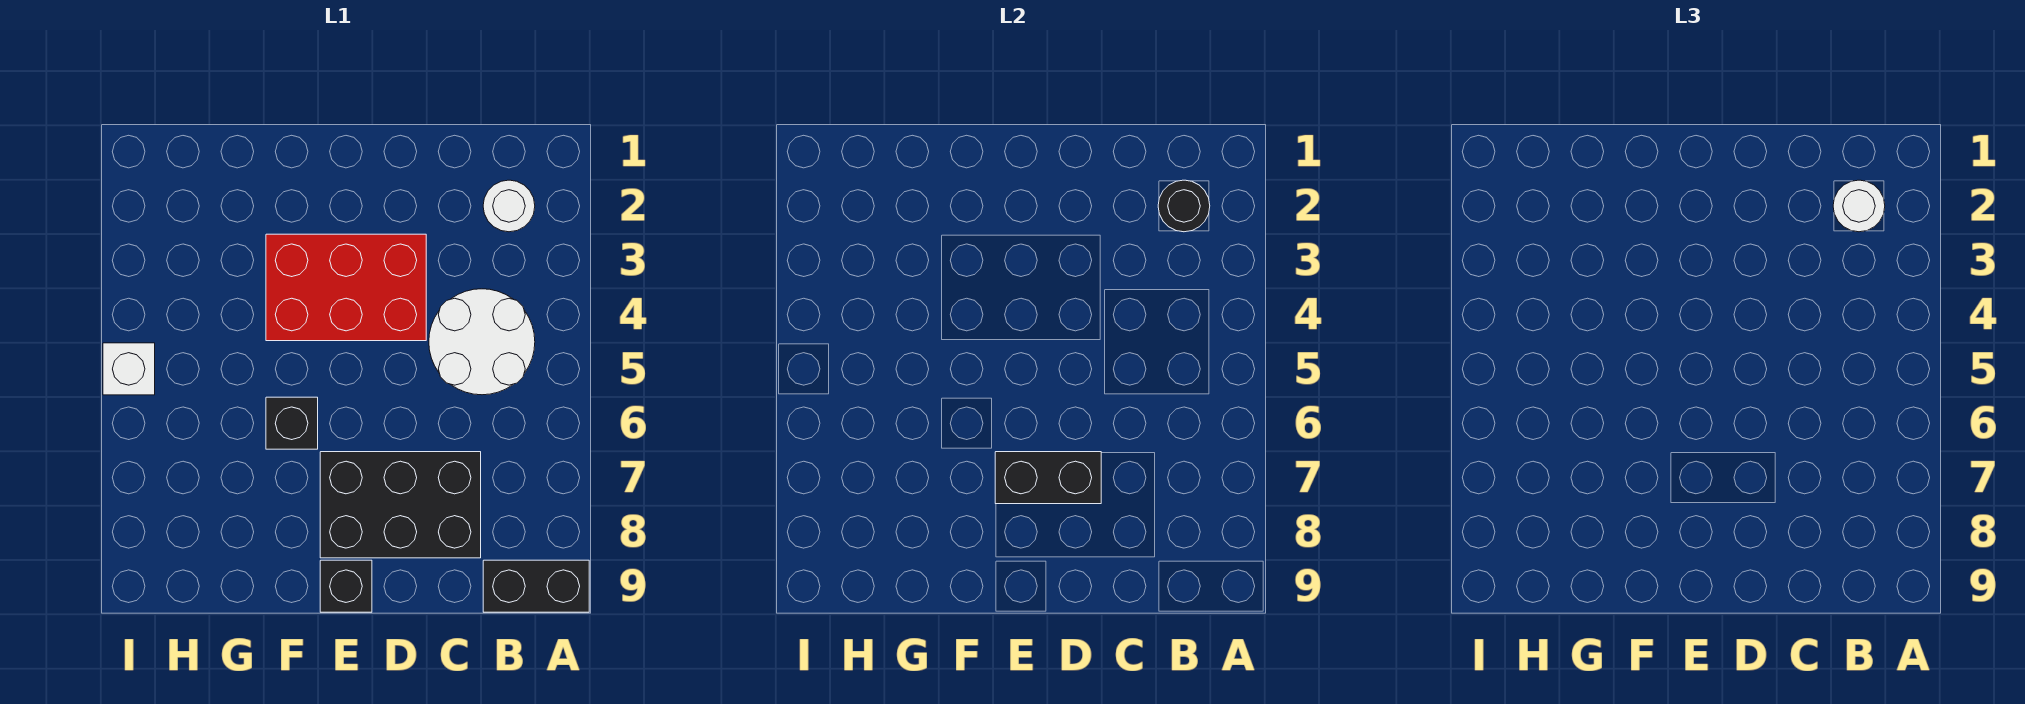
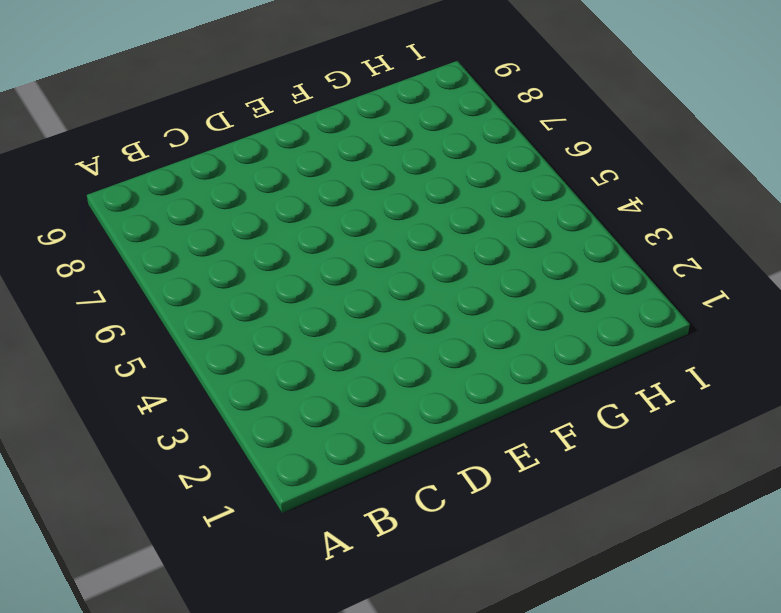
none -> black 1x2 brick [483,560,589,612]
none -> white 1x1 round brick [483,180,535,232]

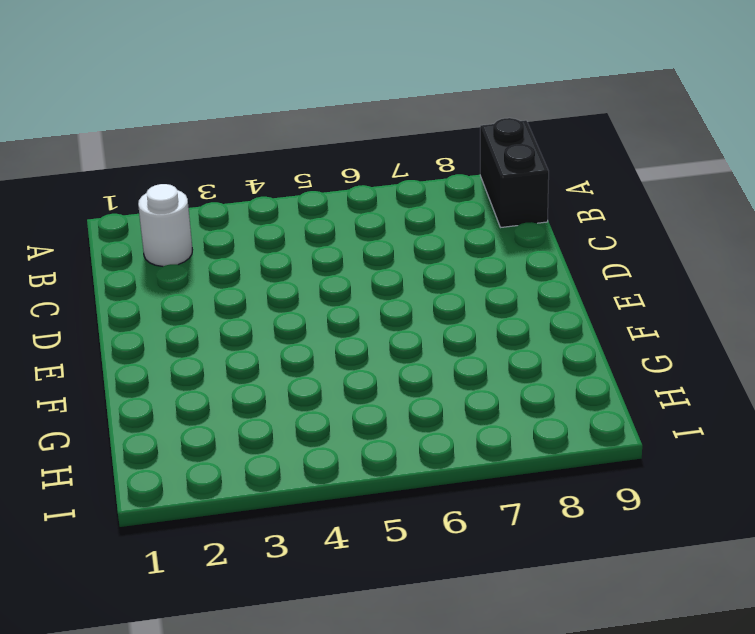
none -> white 2x2 round brick [429,289,535,395]
none -> black 2x3 brick [320,452,481,558]

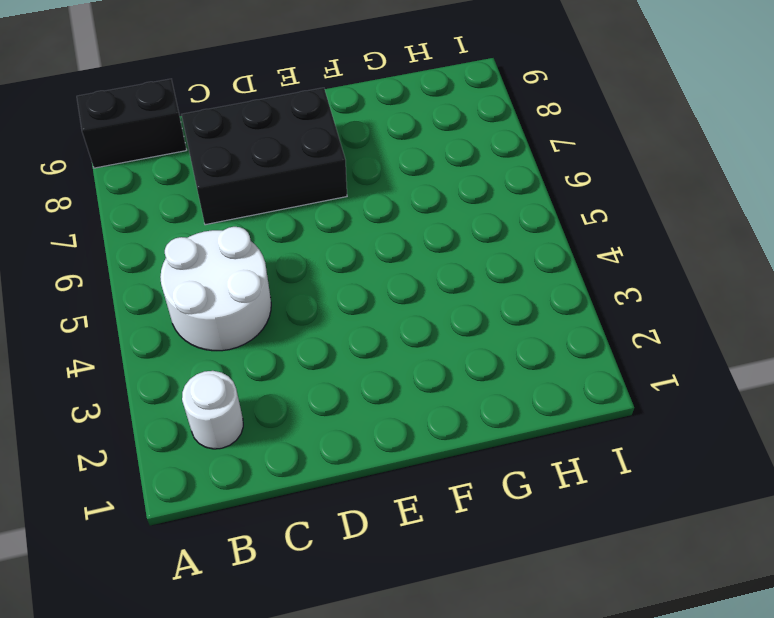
none -> red 2x3 brick [266,234,426,341]
none -> black 1x1 brick [320,560,372,612]

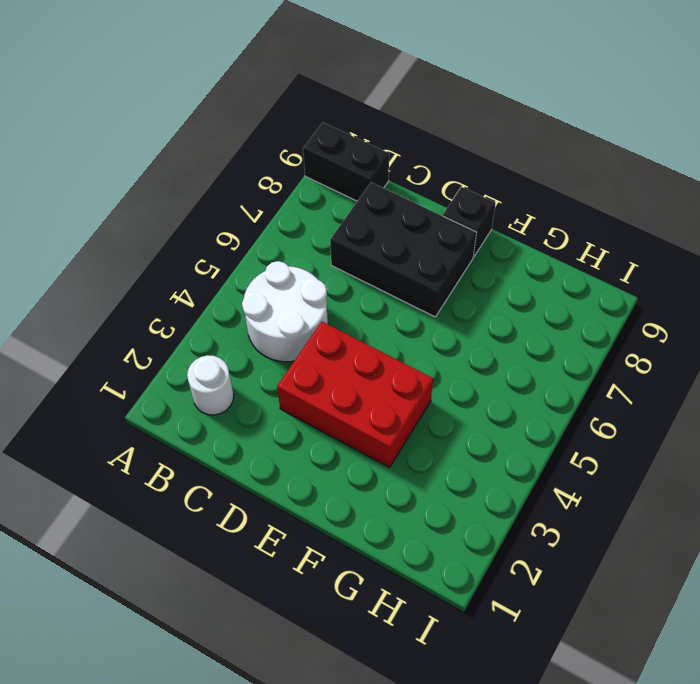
none -> black 1x1 brick [266,397,318,449]
none -> white 1x1 brick [103,343,155,395]

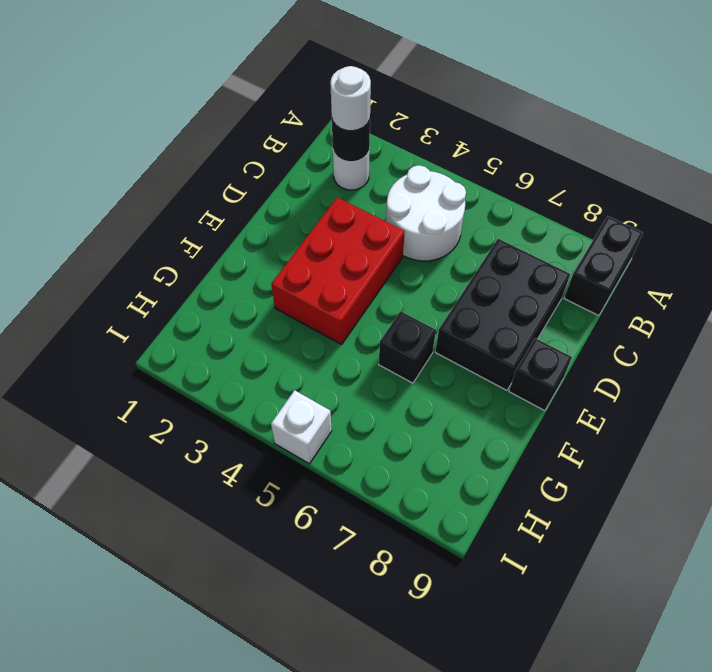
none -> black 1x2 brick [995,452,1101,504]

